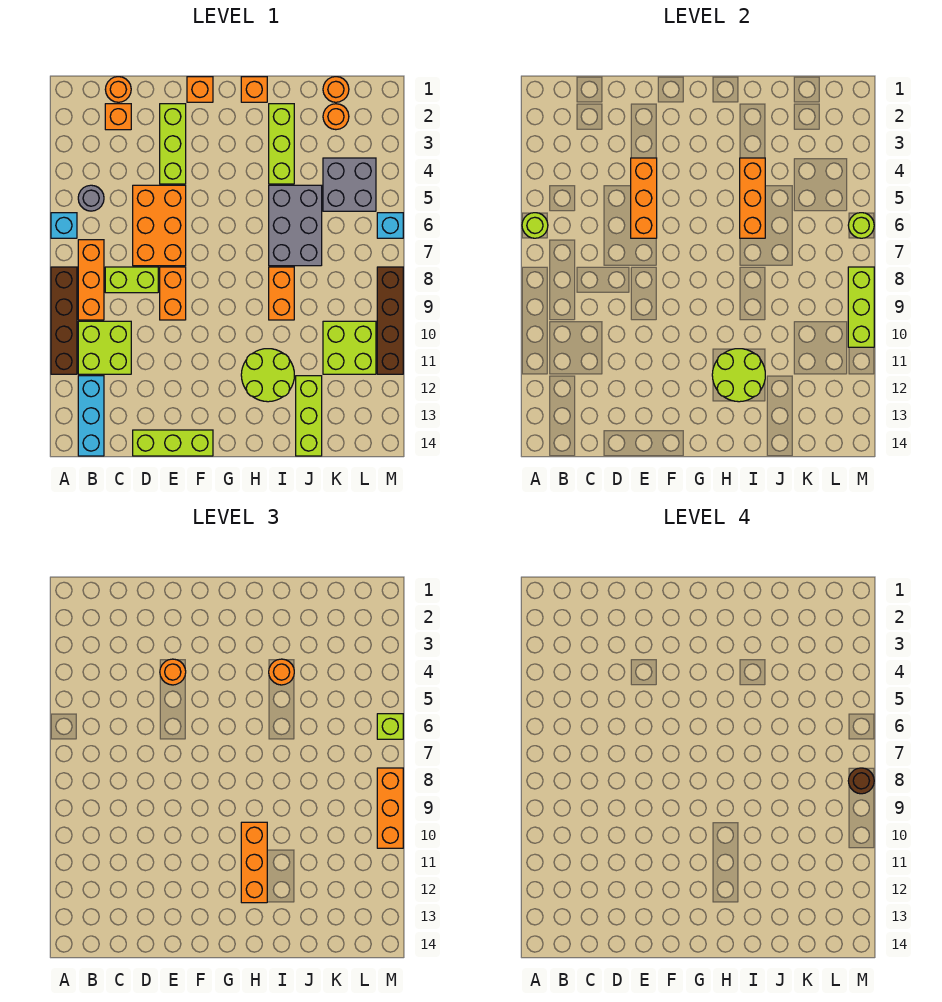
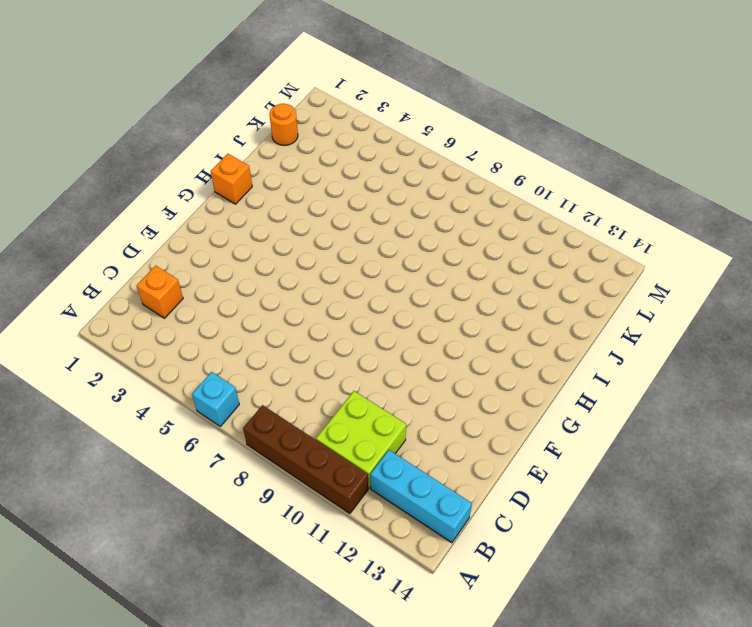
none -> grey 1x1 round brick [78,185,104,211]
none -> orange 1x3 brick [78,240,104,320]
none -> orange 1x1 round brick [105,77,131,102]
none -> lime 1x2 brick [105,267,158,293]

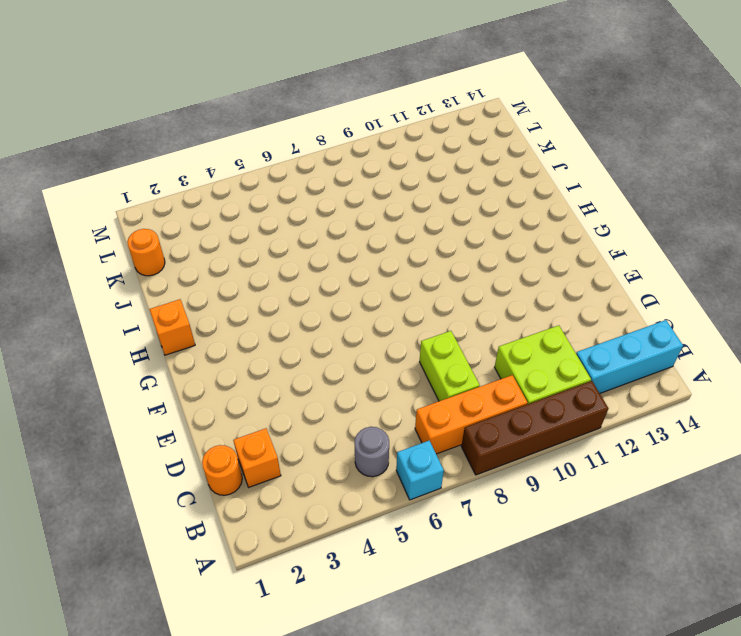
none -> orange 2x3 brick [133,185,186,266]
none -> lime 1x3 brick [133,430,213,456]
none -> lime 1x3 brick [160,104,186,184]
none -> orange 1x2 brick [160,267,186,320]

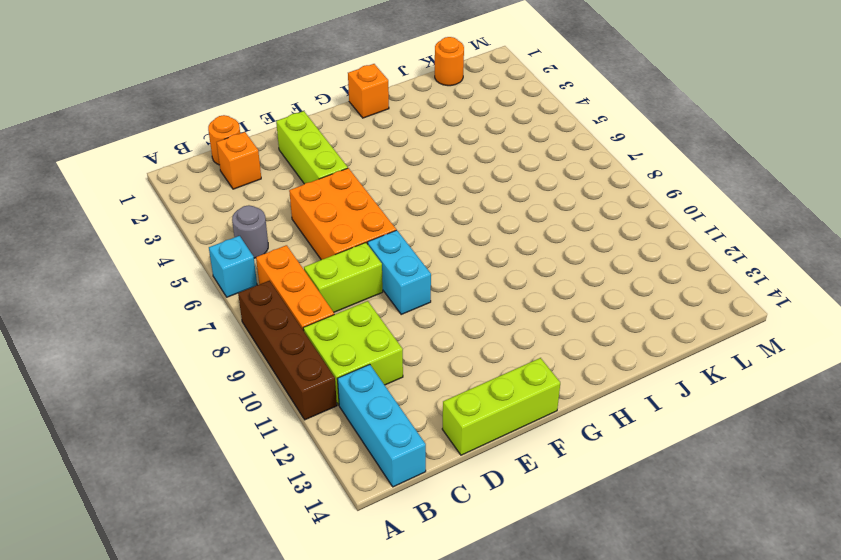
cyan 1x2 brick [368,230,431,314] -> orange 1x2 brick [160,267,186,320]
none -> orange 1x1 brick [187,77,213,102]
none -> lime 2x2 round brick [241,349,294,402]
none -> lime 1x3 brick [269,104,294,184]
none -> grey 2x3 brick [269,185,322,266]

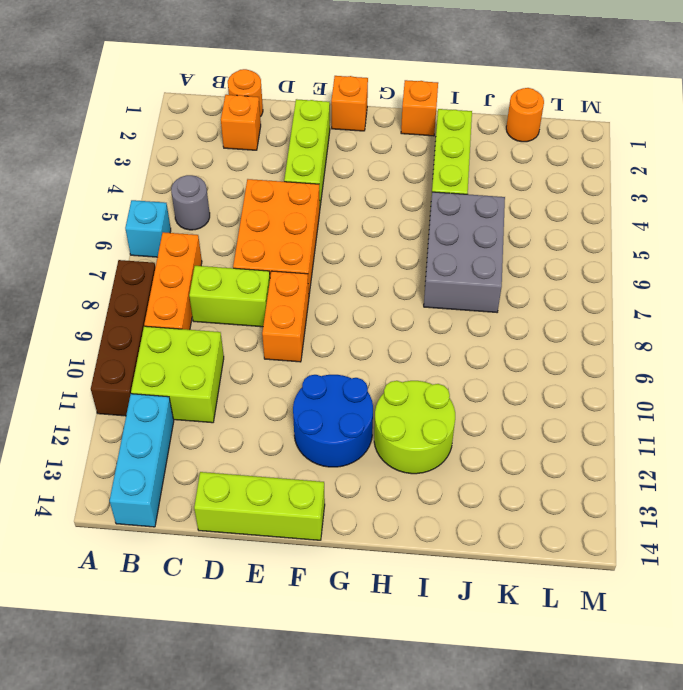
blue 2x2 round brick [293,375,373,467] -> none
none -> orange 1x2 brick [269,267,294,320]
none -> lime 1x3 brick [296,376,322,456]
none -> orange 1x1 round brick [323,104,349,130]
none -> grey 2x2 brick [323,158,376,211]

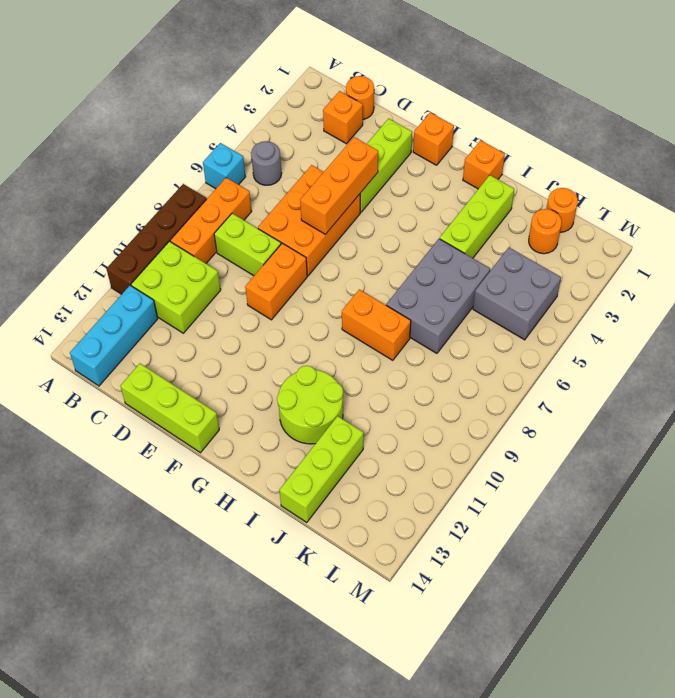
orange 1x2 brick [342,290,411,360] -> orange 1x2 brick turned to [269,267,294,320]
none -> lime 2x2 brick [323,321,376,374]
none -> cyan 1x1 brick [377,213,403,238]
none -> brown 1x4 brick [377,267,403,374]
none -> lime 1x1 round brick [522,213,548,238]

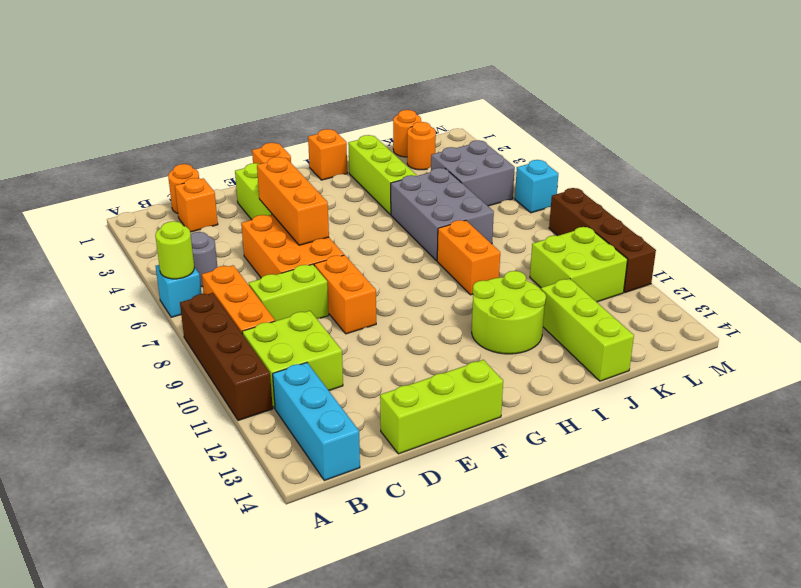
none -> lime 2x2 round brick [712,349,765,402]
none -> orange 1x3 brick [740,158,765,238]
none -> lime 1x1 round brick [848,213,874,238]
none -> lime 1x3 brick [848,267,874,347]

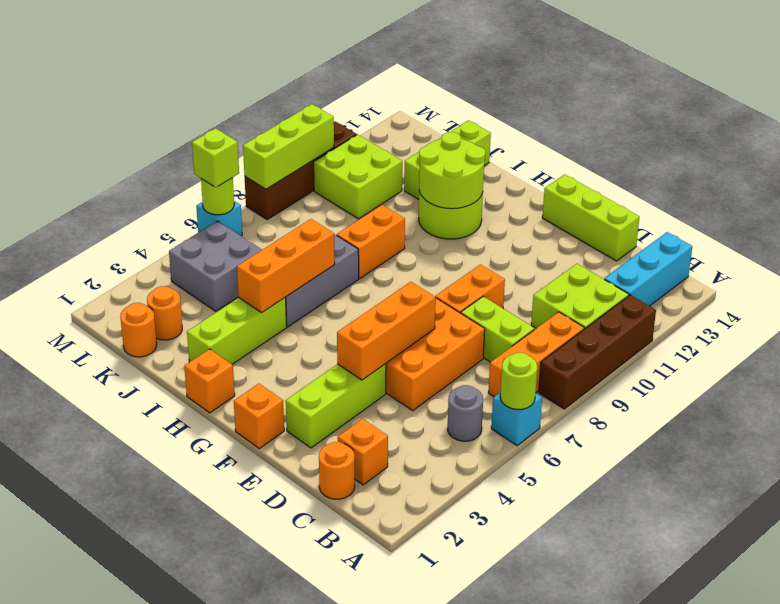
none -> orange 1x1 round brick [160,659,186,685]
none -> orange 1x3 brick [241,822,267,903]
none -> orange 1x1 round brick [269,659,294,685]
none -> orange 1x3 brick [377,768,403,848]

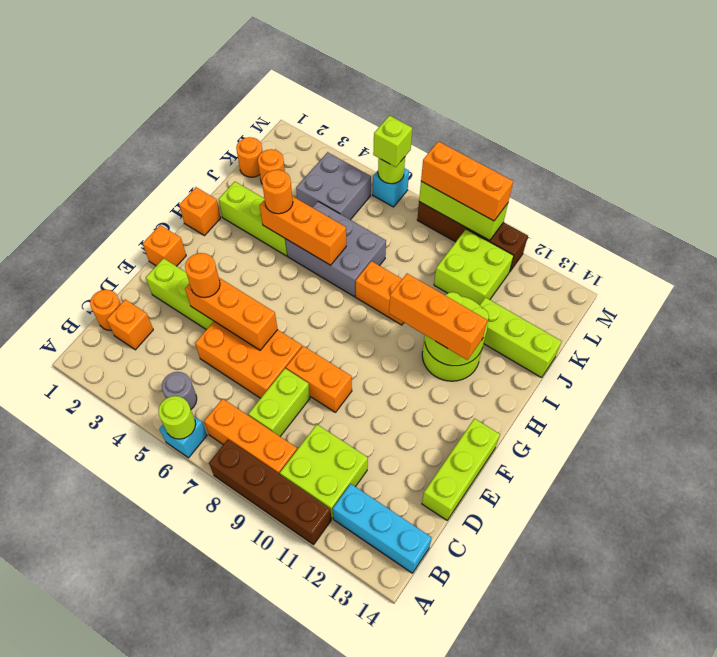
none -> brown 1x1 round brick [848,768,874,794]

